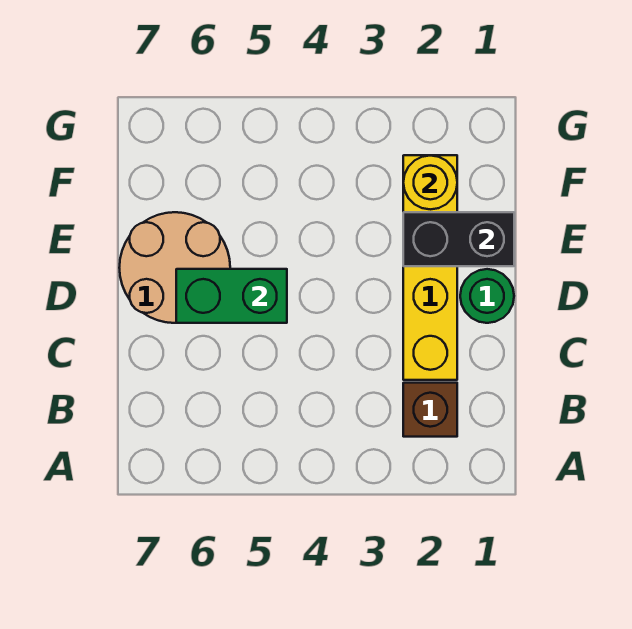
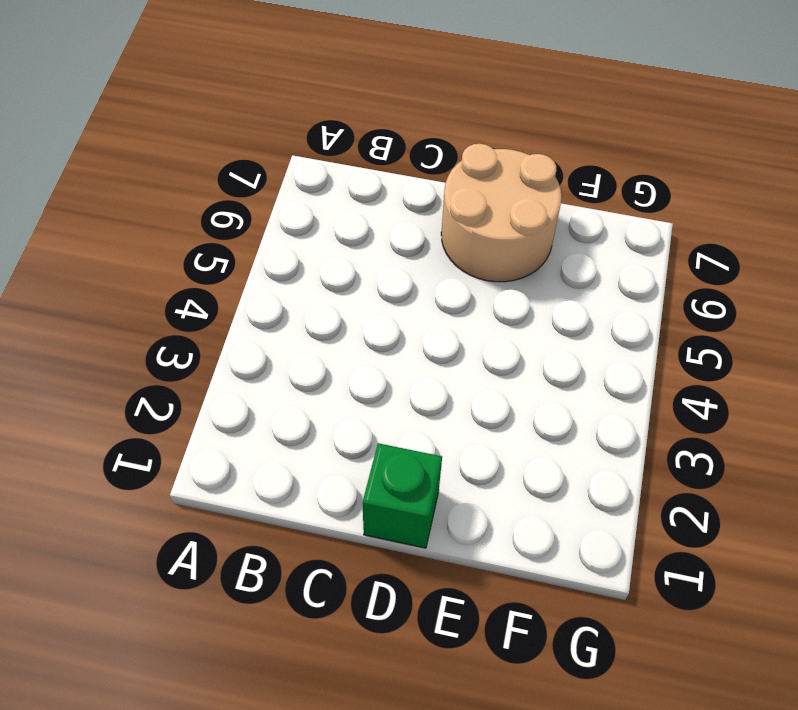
green 1x1 brick [363,443,442,548] -> green 1x1 round brick [460,269,514,323]
none -> brown 1x1 brick [403,383,457,437]
none -> yellow 1x4 brick [403,155,457,380]

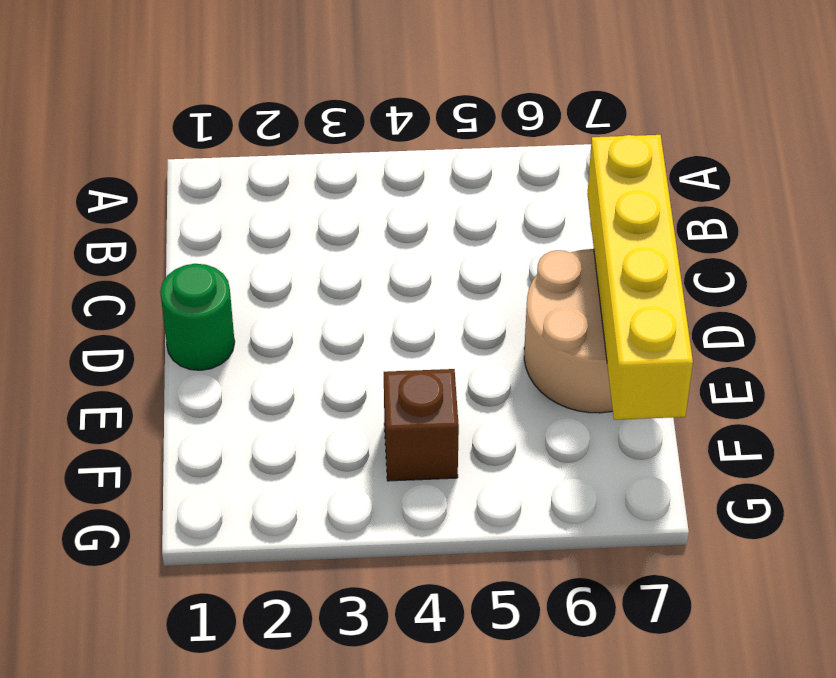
yellow 1x4 brick [587,135,693,420] -> yellow 1x4 brick moved to [403,155,457,380]
brown 1x1 brick [384,369,459,481] -> brown 1x1 brick moved to [403,383,457,437]
none -> green 1x2 brick [176,269,287,323]
none -> black 1x2 brick [403,212,514,266]

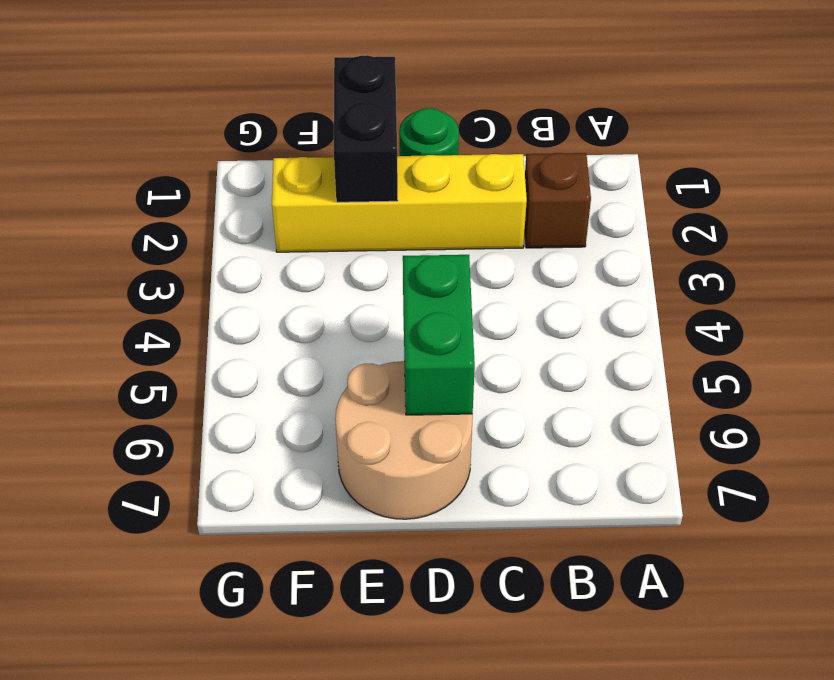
none -> yellow 1x1 round brick [403,155,457,209]

